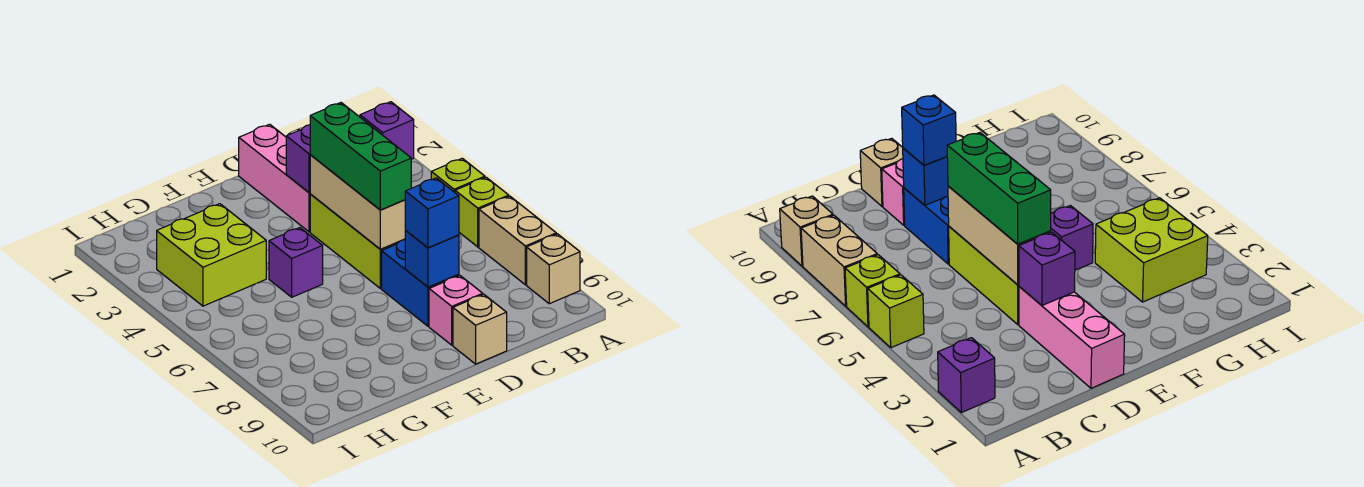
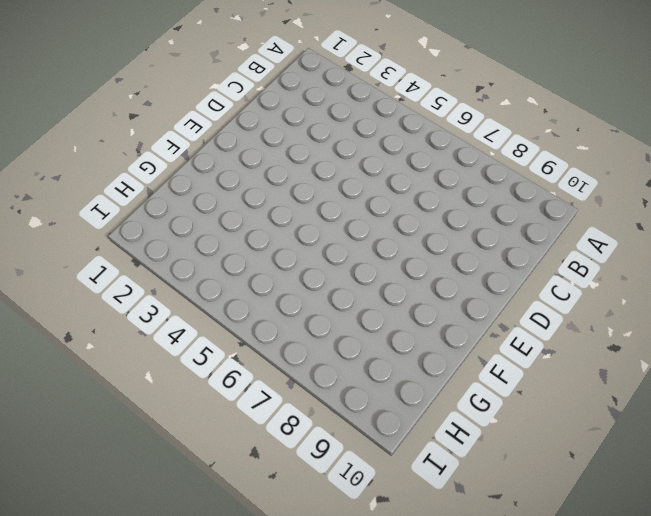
none -> purple 1x1 brick [360,102,414,159]
none -> lime 1x1 brick [431,158,485,192]
none -> lime 1x1 brick [455,177,509,247]

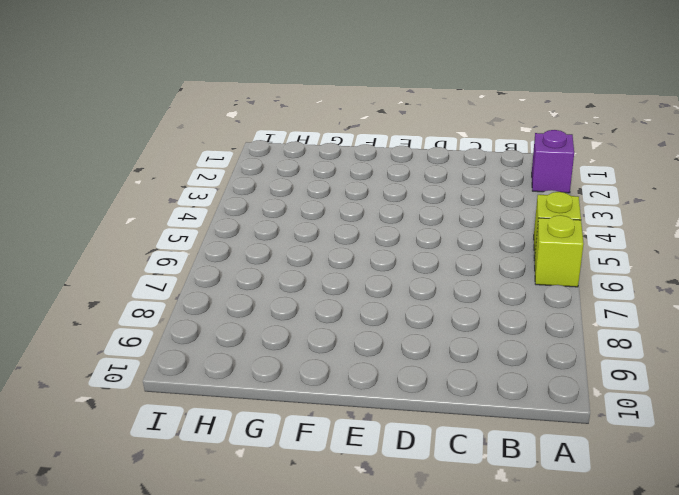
none -> tan 1x2 brick [479,196,556,285]
none -> tan 1x1 brick [527,234,580,304]
none -> pink 1x3 brick [239,124,310,232]

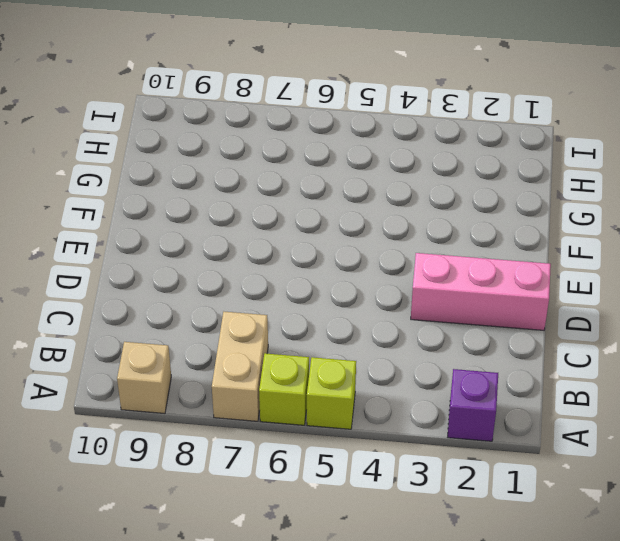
tan 1x2 brick [212,312,268,421] -> tan 1x2 brick turned to [479,196,556,285]
none -> lime 1x3 brick [310,194,405,289]
none -> blue 1x2 brick [382,240,459,326]
none -> pink 1x1 brick [429,276,483,345]

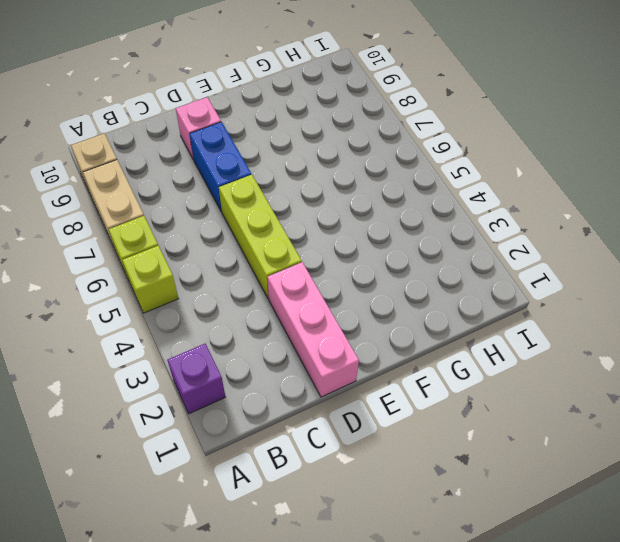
none -> tan 1x1 brick [453,294,507,364]
none -> purple 1x1 brick [269,228,323,297]
none -> lime 2x2 brick [157,204,266,306]

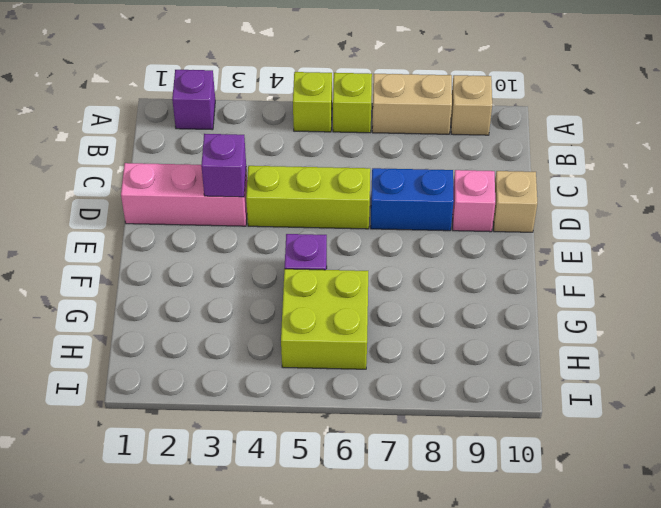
lime 2x2 brick [281,269,368,369] -> lime 2x2 brick moved to [157,204,266,306]
none -> tan 1x3 brick [310,155,406,249]
none -> blue 1x1 brick [405,231,459,287]
none -> green 1x3 brick [310,103,411,210]

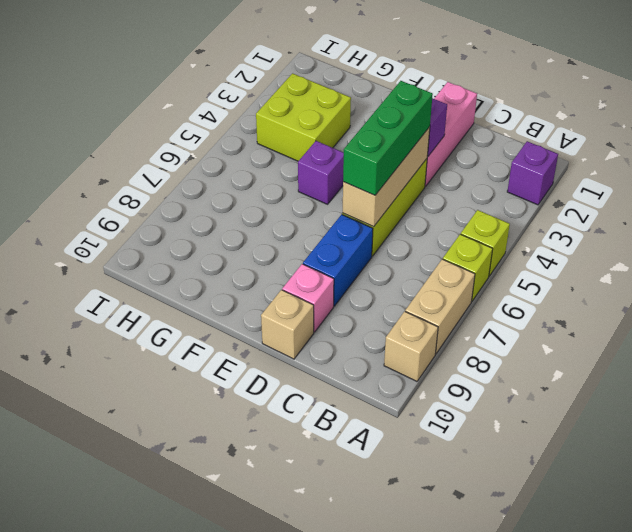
none -> blue 1x1 brick [405,231,459,287]
none -> blue 1x1 brick [405,178,459,248]

